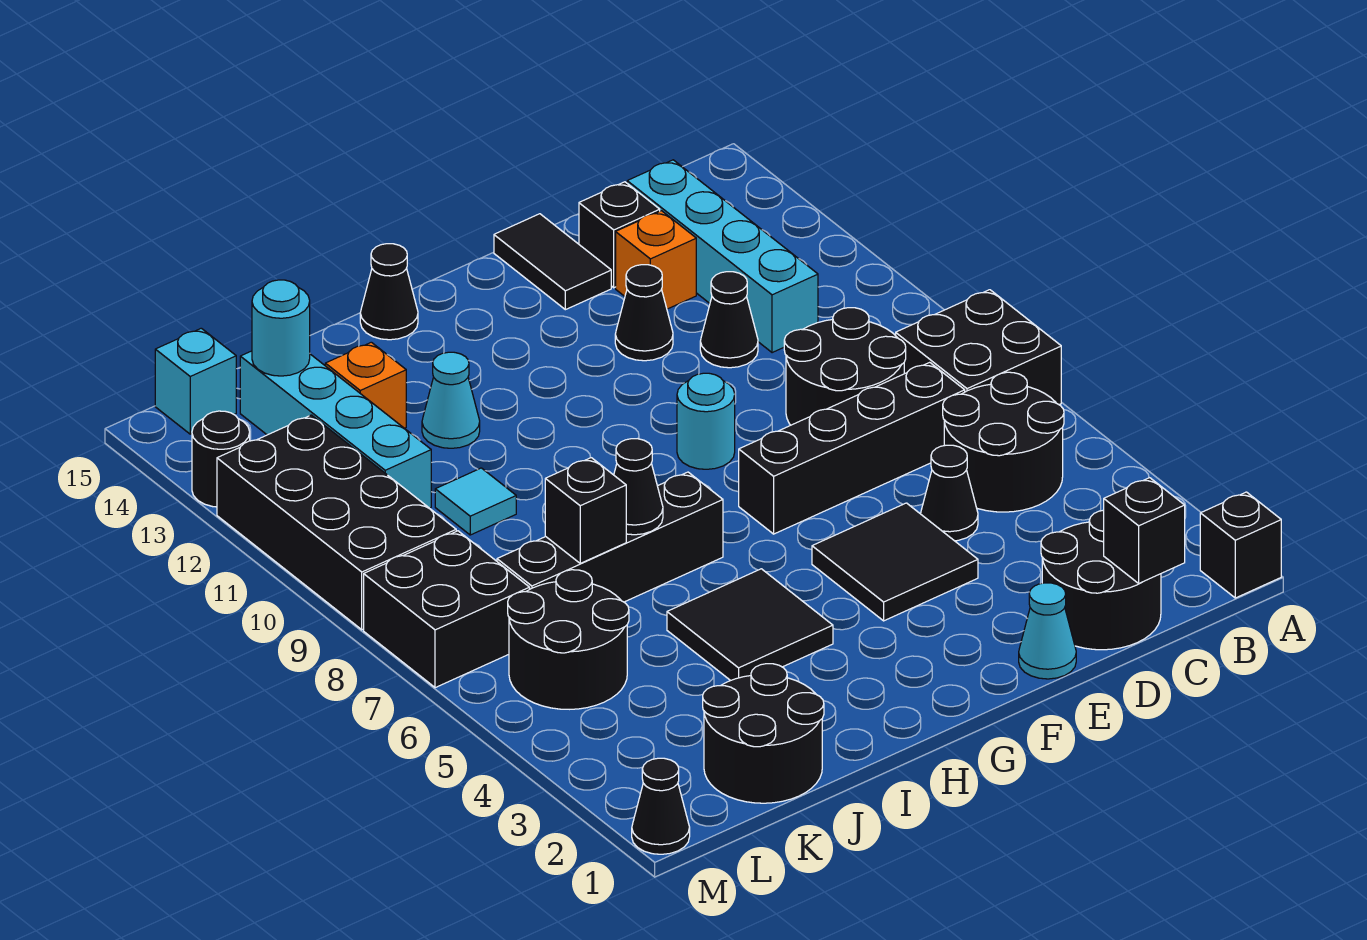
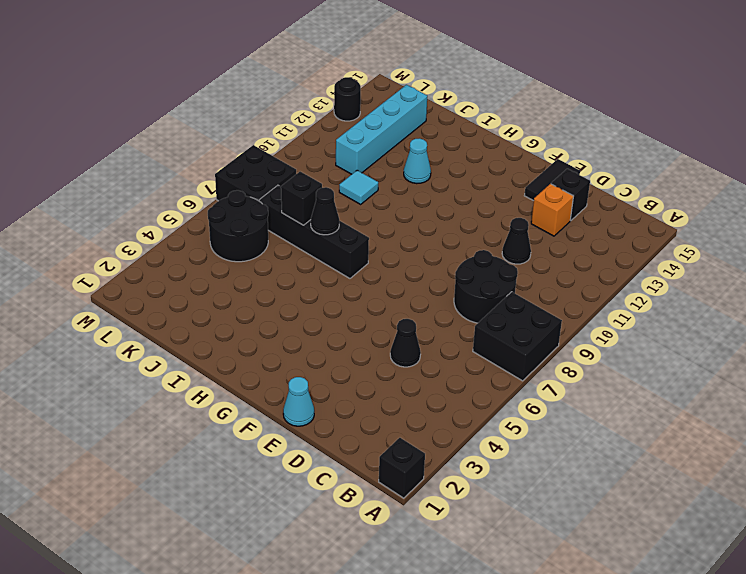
none -> black 2x2 round brick [943,372,1064,512]
none -> black 2x2 round brick [1041,510,1161,650]
none -> black 1x4 brick [739,362,965,534]
none -> cyan 1x4 brick [627,160,818,353]

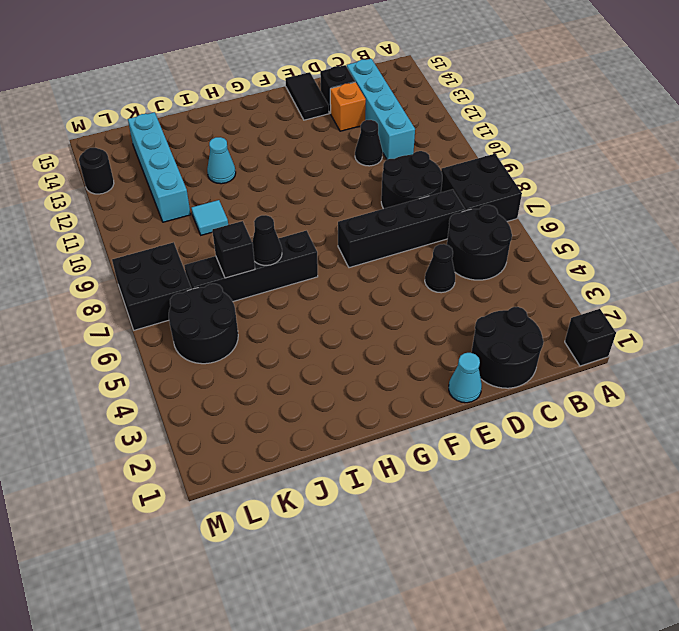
none -> black 2x2 tile [812,503,978,621]
none -> black 1x1 cone [615,265,673,361]
none -> cyan 1x1 round brick [677,373,735,469]
none -> black 2x2 tile [667,569,833,681]

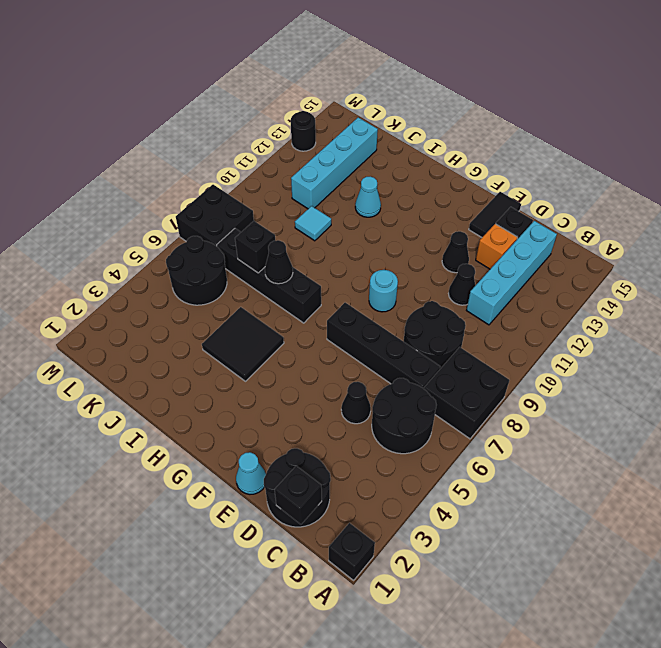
none -> black 2x2 tile [812,503,978,621]
none -> black 1x1 cone [360,244,418,340]
none -> black 2x2 round brick [703,664,824,803]
none -> orange 1x1 brick [325,342,406,428]

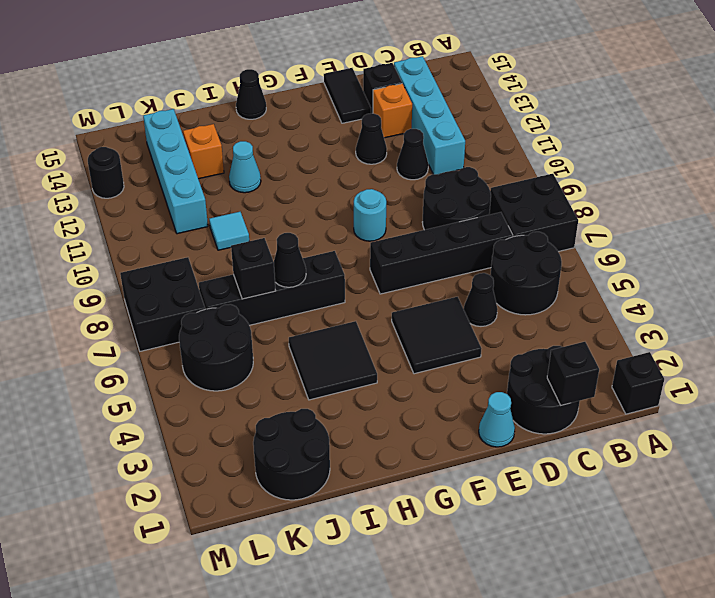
none -> black 2x4 brick [217,415,456,630]
none -> cyan 1x1 brick [155,328,236,434]
none -> black 1x1 cone [632,758,690,854]
none -> cyan 1x1 round brick [252,280,310,376]

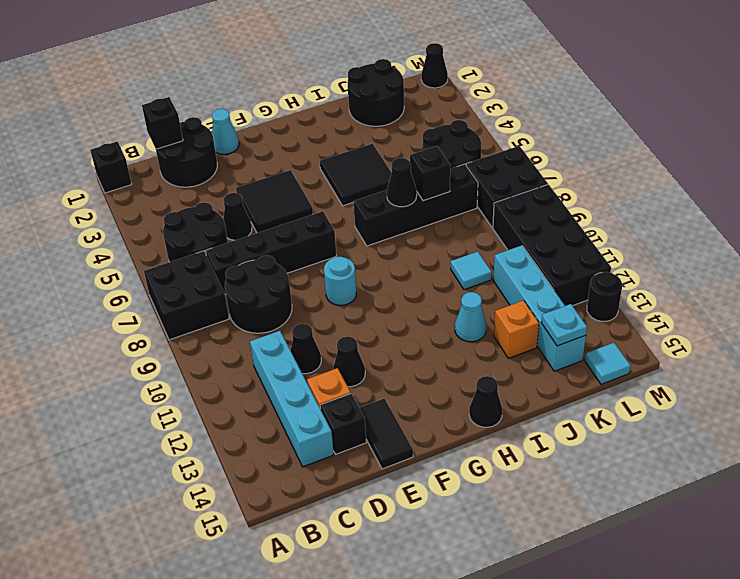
cyan 1x1 plate [541,304,587,346] -> cyan 1x1 round brick [252,280,310,376]
cyan 1x1 tile [585,343,631,384] -> cyan 1x1 brick [155,328,236,434]

